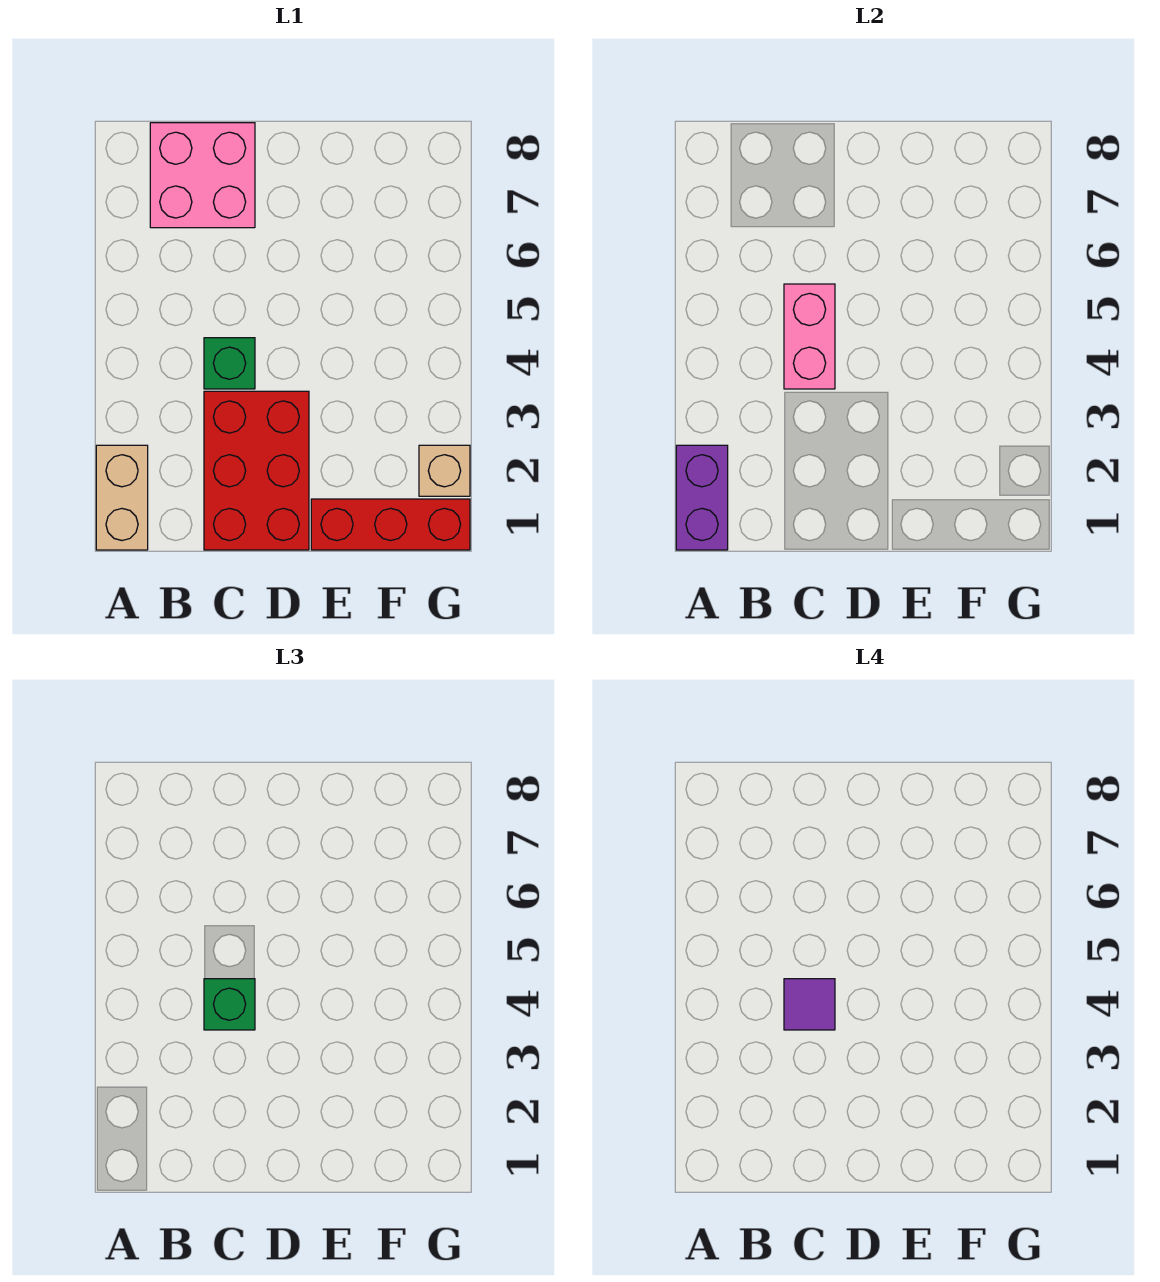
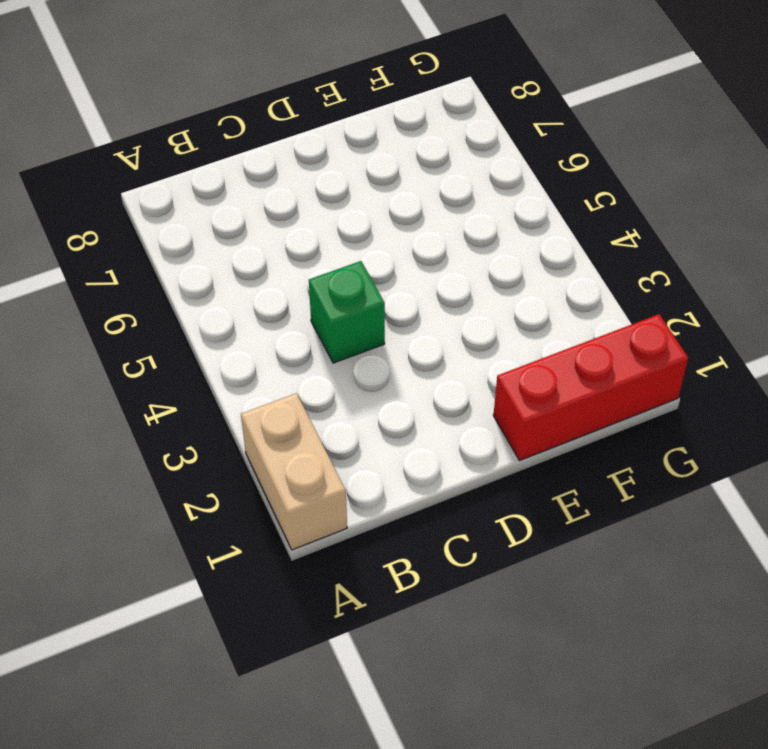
none -> pink 2x2 brick [150,123,255,228]
none -> red 2x3 brick [204,391,309,550]

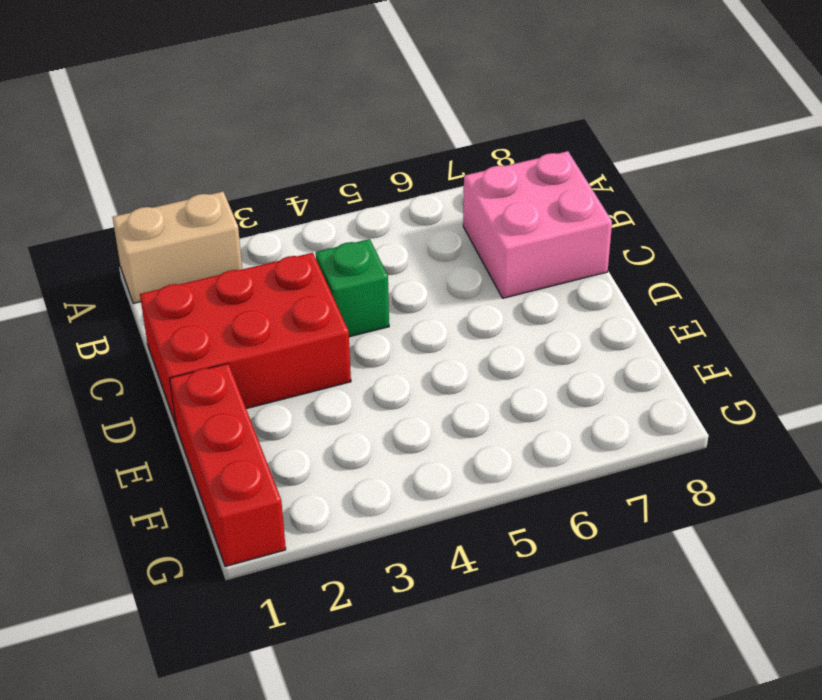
none -> tan 1x1 brick [419,445,470,496]
none -> purple 1x2 brick [676,445,728,550]

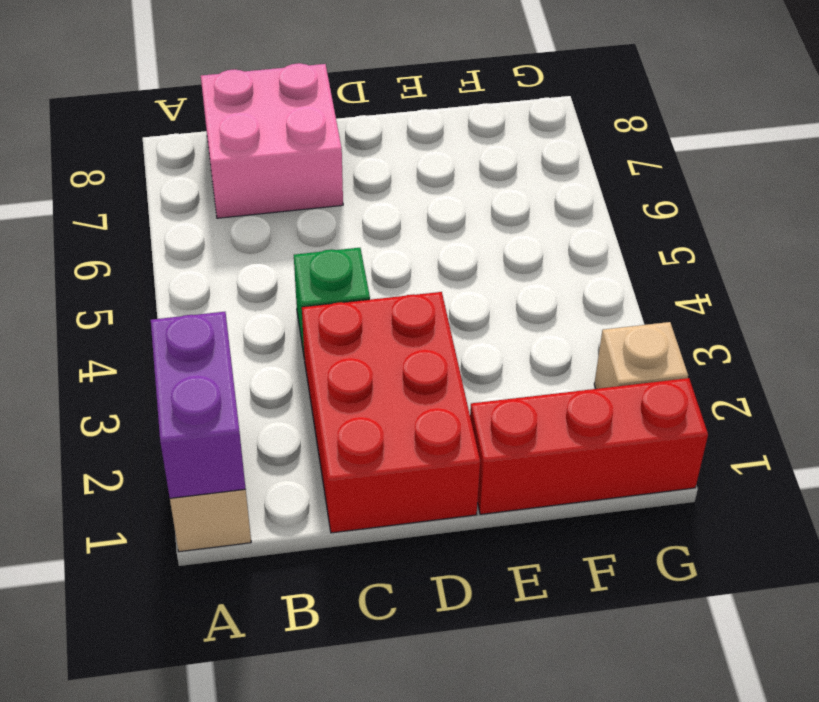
none -> pink 1x2 brick [784,284,835,389]
none -> green 1x1 brick [204,979,255,1030]

